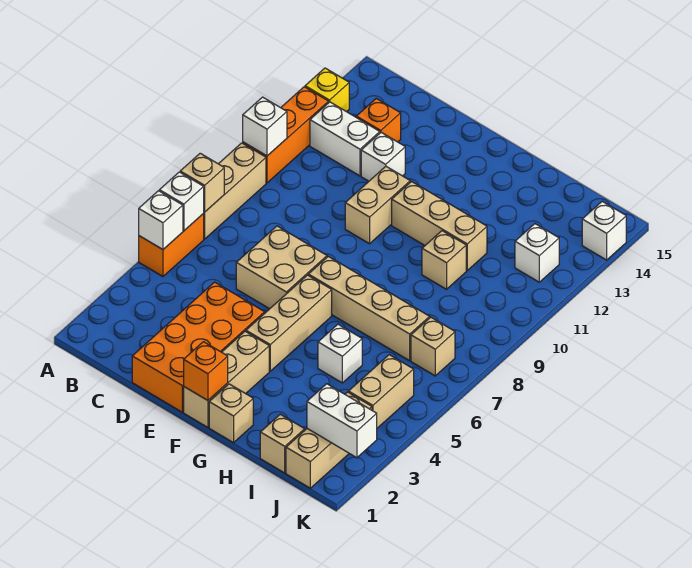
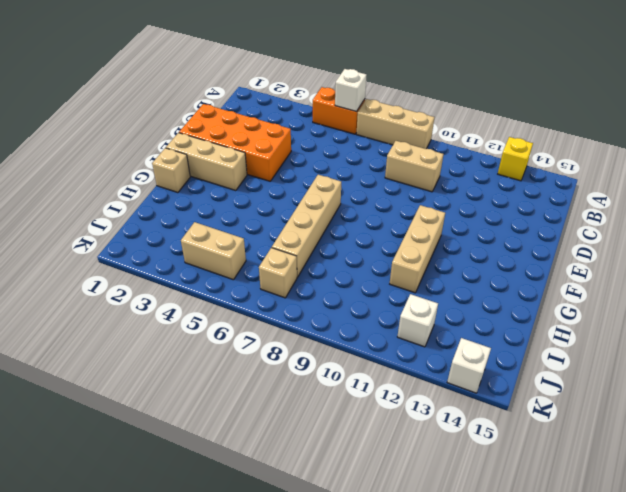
tan 1x2 brick [385,141,444,192] -> tan 1x2 brick moved to [345,166,410,244]
none -> orange 1x3 brick [243,87,329,183]
none -> white 1x2 brick [310,102,380,176]
none -> orange 1x1 brick [356,98,401,142]

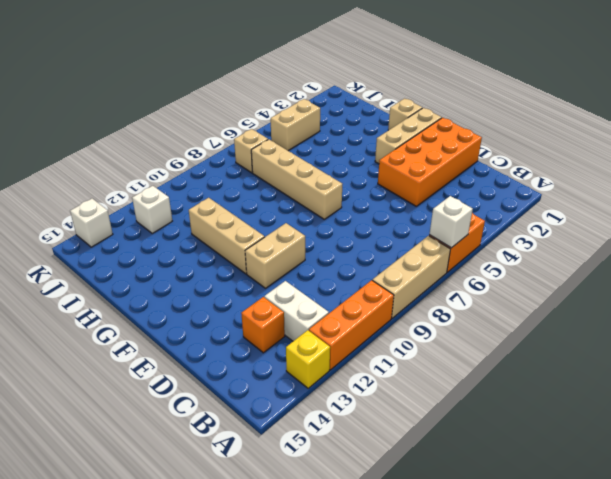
none -> tan 2x2 brick [236,226,327,309]
none -> white 1x1 brick [361,132,405,181]
none -> tan 1x3 brick [246,275,332,371]

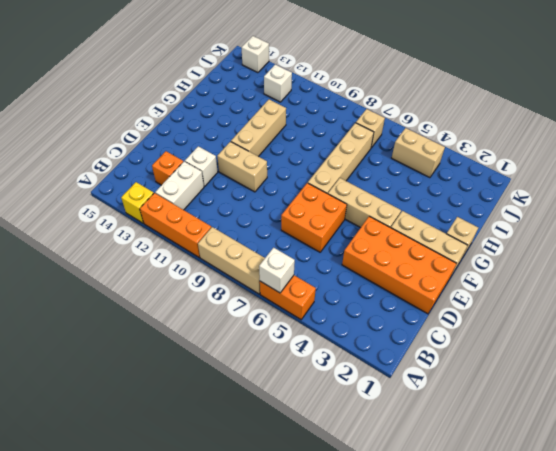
orange 2x2 brick [281,183,347,252] -> tan 2x2 brick [236,226,327,309]
none -> white 1x1 brick [318,324,362,383]
none -> tan 1x1 brick [422,231,466,289]
none -> tan 1x1 brick [260,414,305,473]

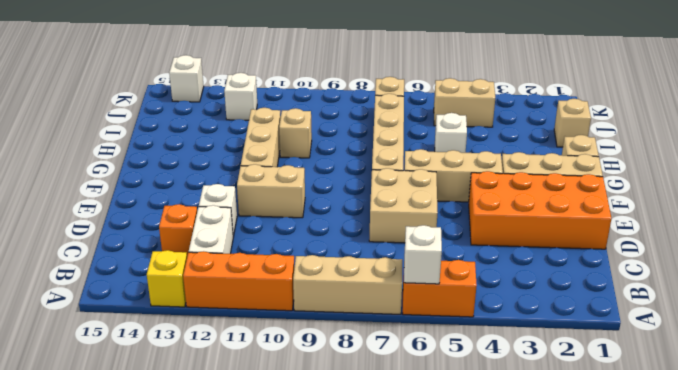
none -> tan 1x3 brick [286,392,372,488]
none -> white 1x1 brick [139,191,183,250]
none -> tan 1x1 brick [180,153,224,212]

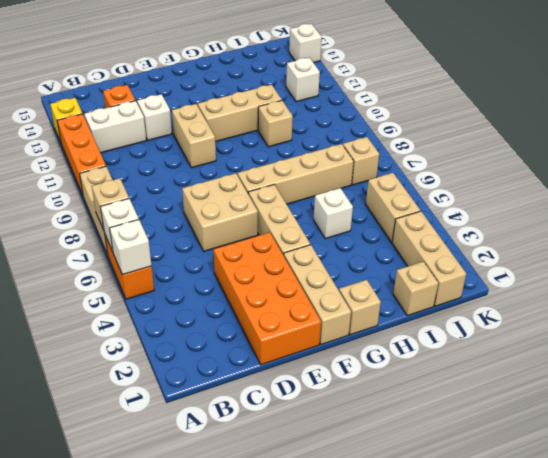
none -> white 1x1 brick [243,97,287,156]
none -> orange 1x1 brick [184,342,228,400]
none -> white 1x2 brick [307,384,377,458]

